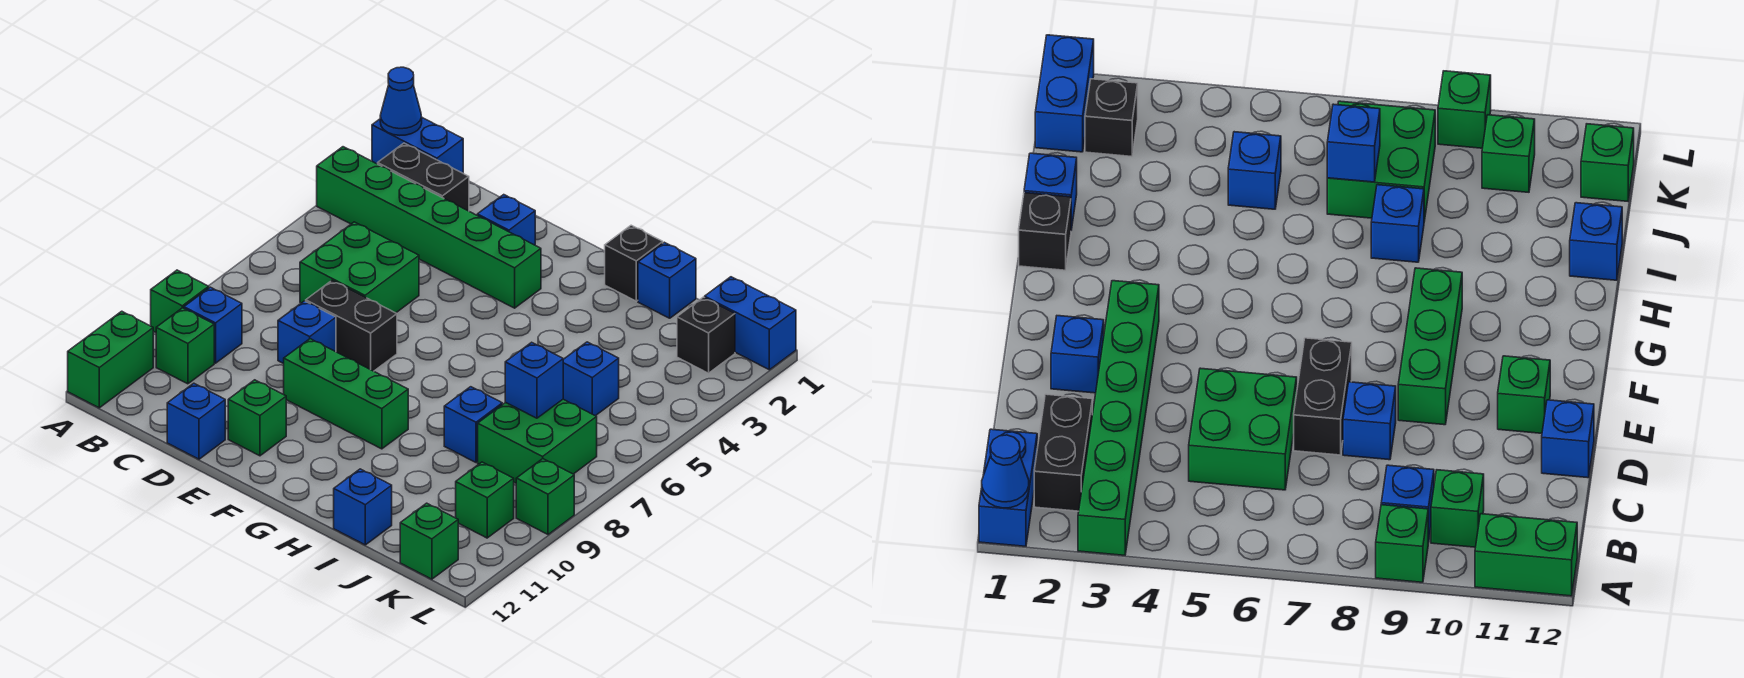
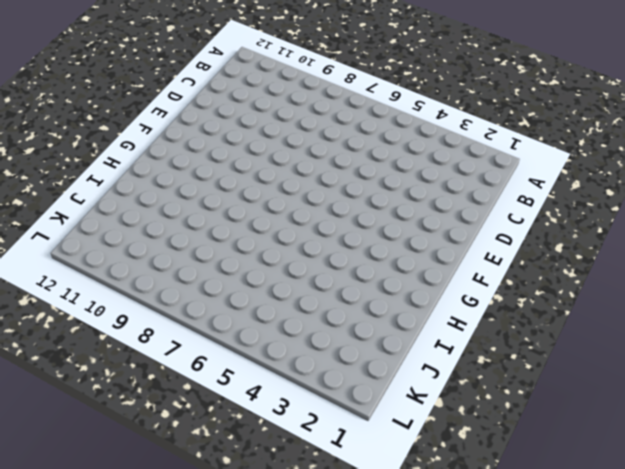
none -> blue 1x2 brick [372,118,463,173]
none -> green 1x6 brick [317,147,541,308]
none -> green 1x1 brick [151,270,209,332]

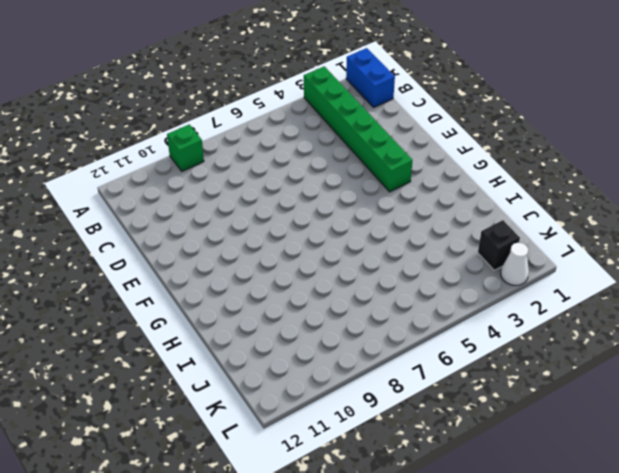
white 1x1 cone [501,243,529,285] -> none
none -> green 1x2 brick [68,311,153,408]
none -> black 1x2 brick [378,143,469,211]
none -> blue 1x1 brick [184,287,242,363]

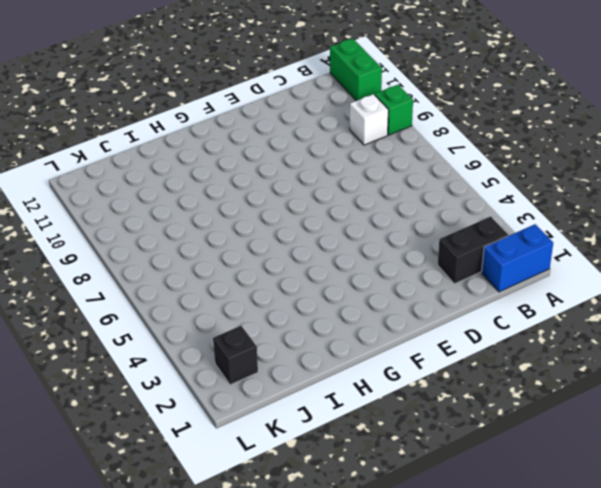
white 1x1 brick [350,94,388,145] -> blue 1x1 brick [184,287,242,363]
none -> green 1x6 brick [317,147,541,308]
none -> green 1x1 brick [156,308,214,384]
none -> green 2x2 brick [300,222,419,313]

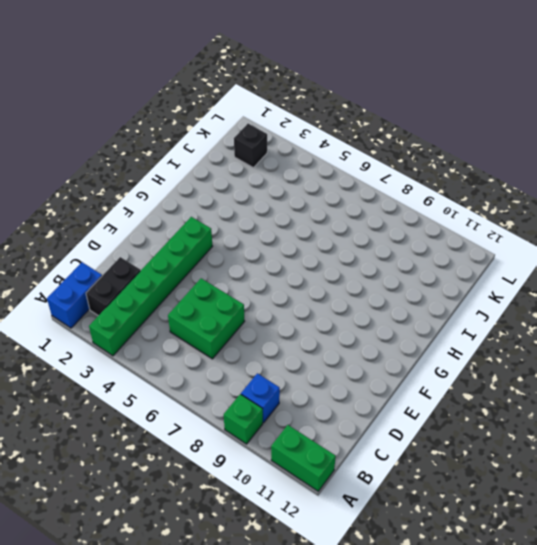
none -> green 1x1 brick [156,308,214,384]
none -> black 1x2 brick [306,280,397,371]
none -> blue 1x1 brick [278,301,336,364]

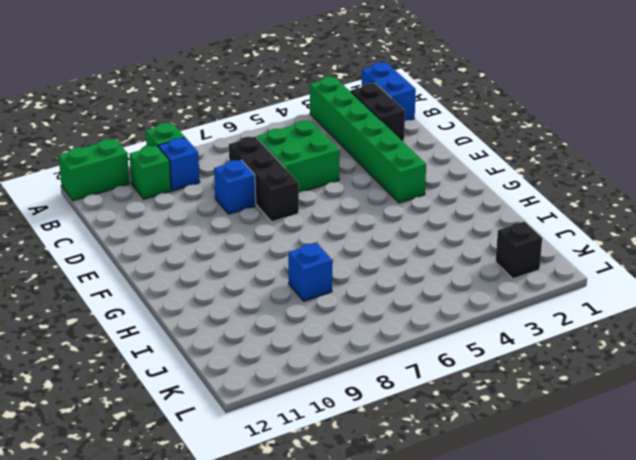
black 1x3 brick [229,136,299,222] -> black 1x2 brick [306,280,397,371]
none -> blue 1x1 brick [167,383,225,459]
none -> blue 1x1 brick [477,195,535,245]
none -> green 1x3 brick [284,339,408,449]

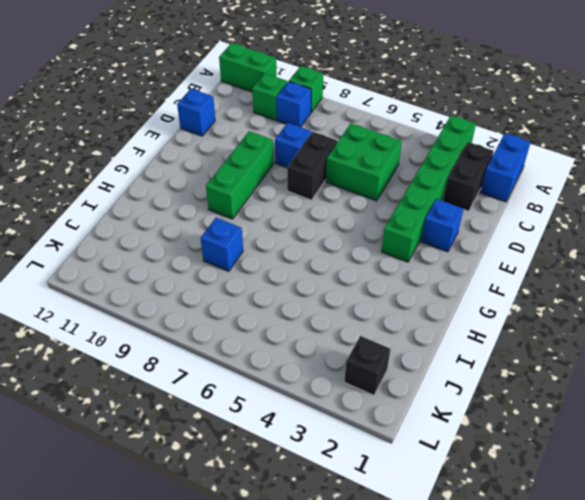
none -> green 1x1 brick [228,380,286,456]
none -> black 1x1 brick [605,225,663,301]
none -> blue 1x1 brick [638,242,696,318]

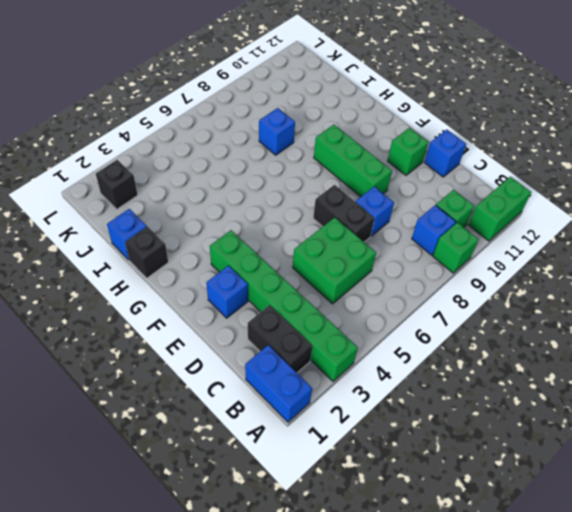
none -> blue 1x1 brick [334,469,392,545]
none -> blue 1x1 brick [563,342,619,416]
none -> green 2x2 brick [478,399,597,483]

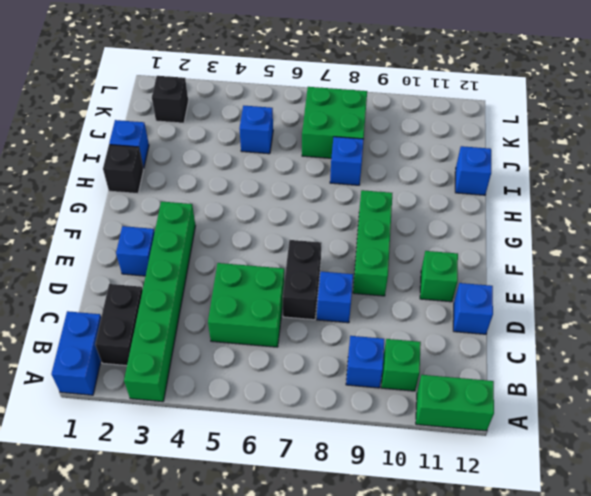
none -> green 1x1 brick [151,270,209,332]
none -> blue 1x2 brick [705,277,796,370]
none -> green 1x1 brick [456,462,514,538]

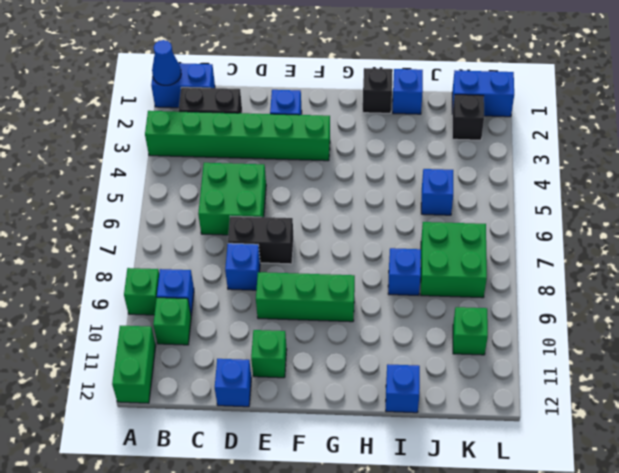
none -> green 1x1 brick [400,503,458,579]
none -> green 1x1 brick [516,459,574,535]
none -> blue 1x1 brick [505,342,563,418]

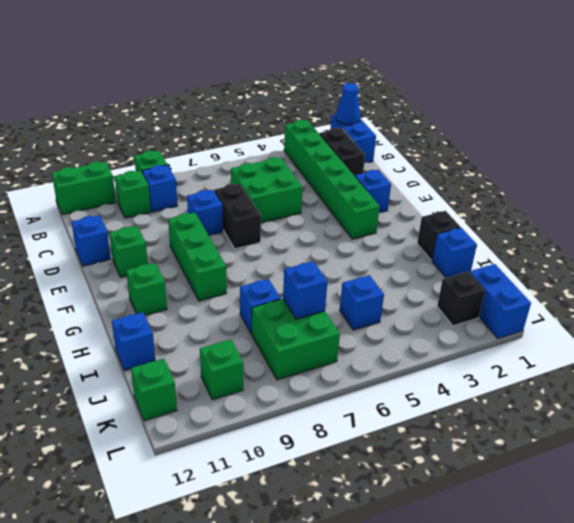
green 1x1 brick [126,263,167,315] -> green 1x1 brick moved to [516,459,574,535]

